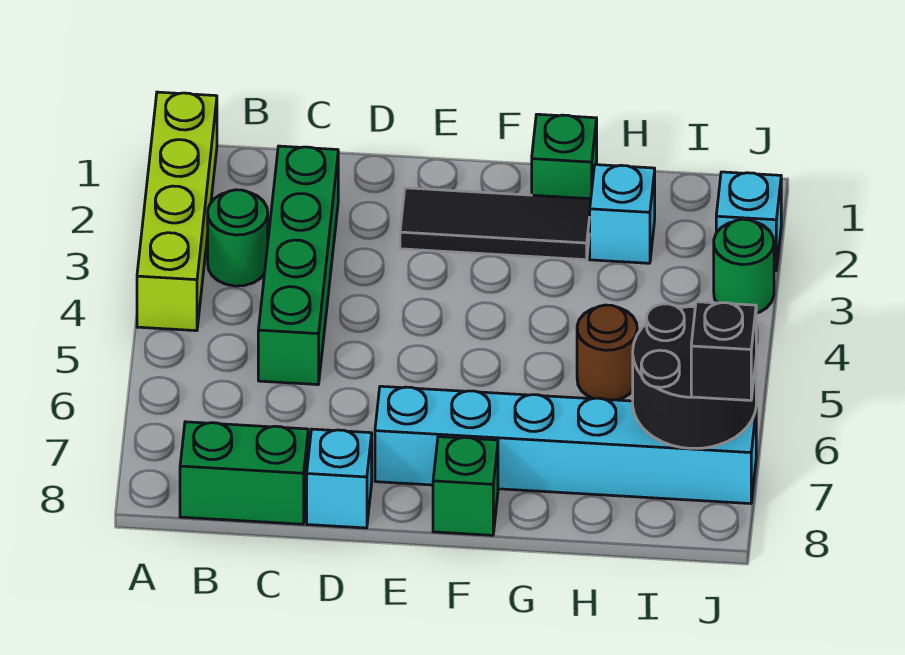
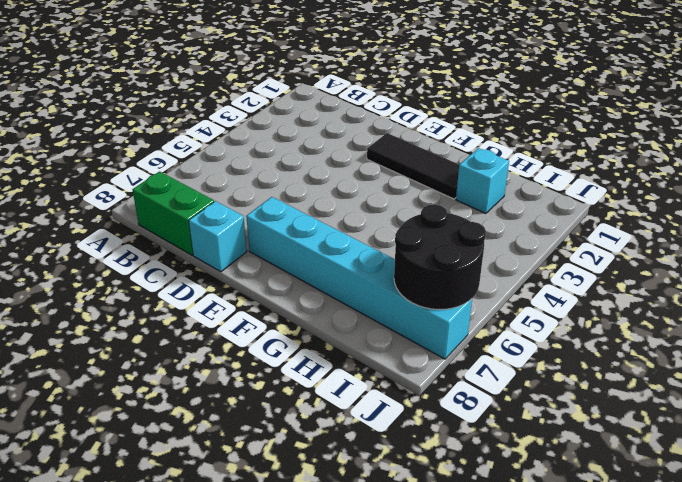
none -> lime 1x4 brick [137,92,217,331]
none -> green 1x1 round brick [208,190,268,286]
none -> green 1x4 brick [258,146,338,385]

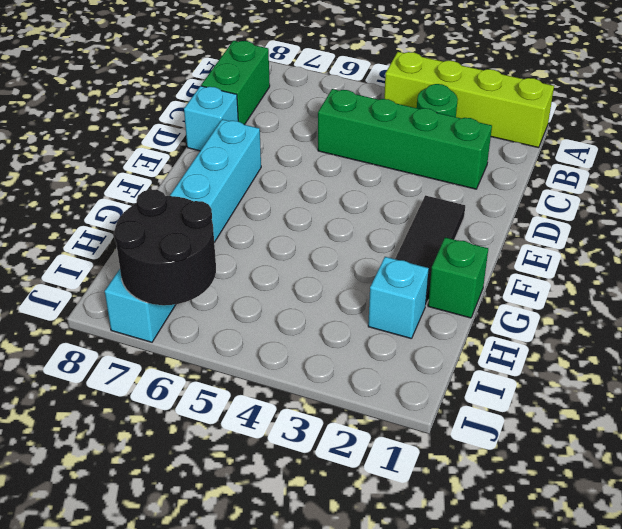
none -> green 1x1 brick [433,437,498,535]
none -> brown 1x1 round brick [577,305,637,400]
none -> cyan 1x1 brick [716,172,781,271]

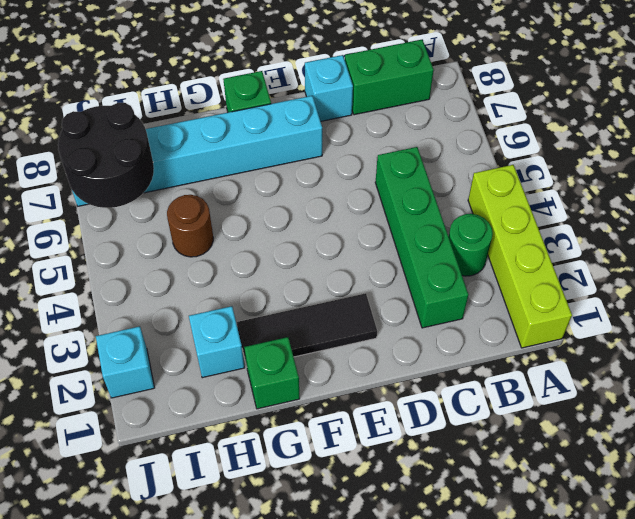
none -> green 1x1 round brick [714,219,774,313]
none -> black 1x1 brick [691,302,756,400]

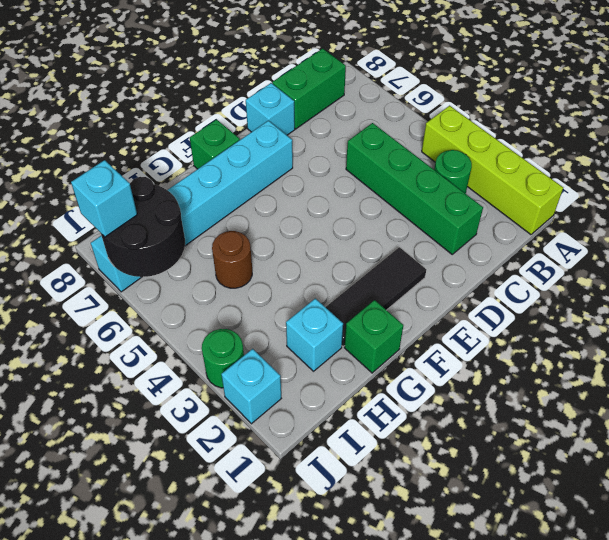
cyan 1x1 brick [71,160,137,237] -> black 1x1 brick [691,302,756,400]

